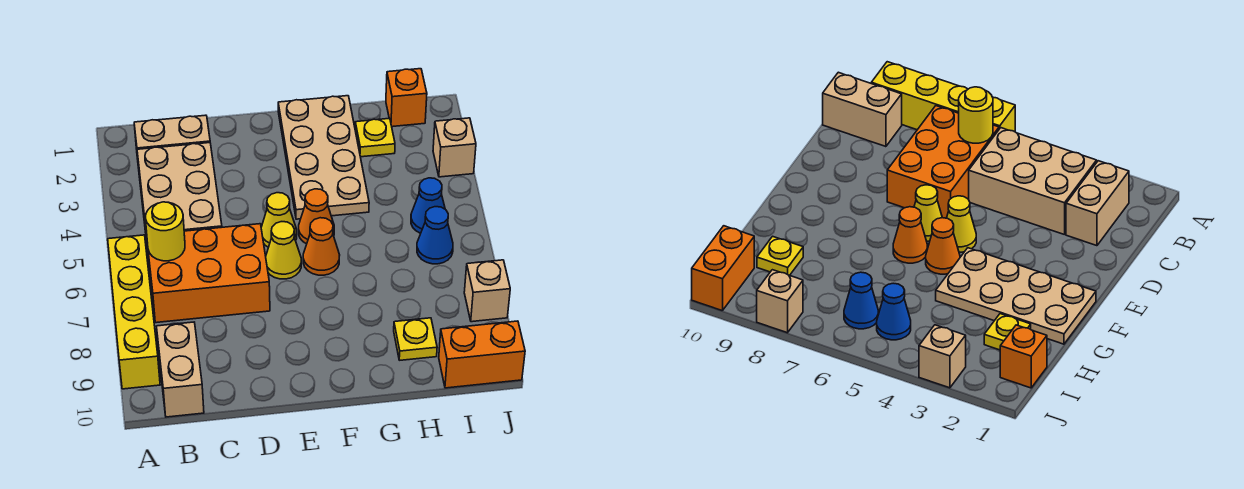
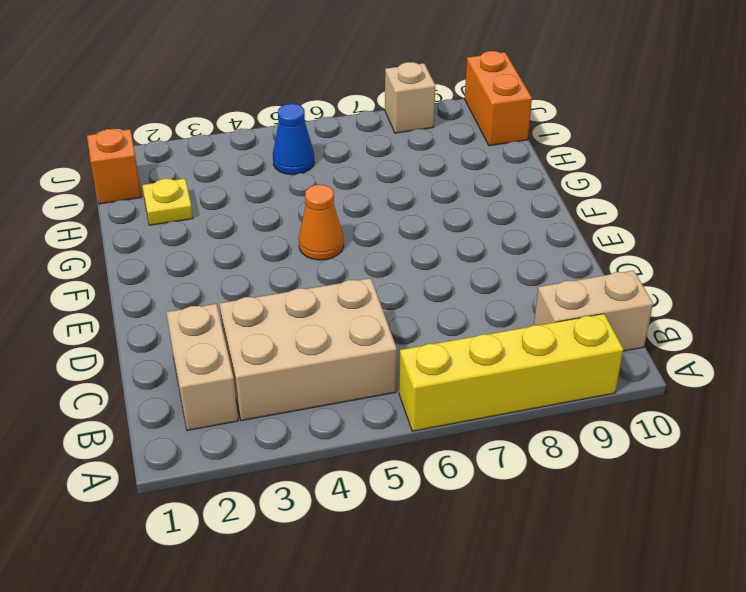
none -> orange 2x3 brick [147,224,270,323]
none -> yellow 1x1 cone [261,193,297,247]
none -> yellow 1x1 cone [266,222,301,279]

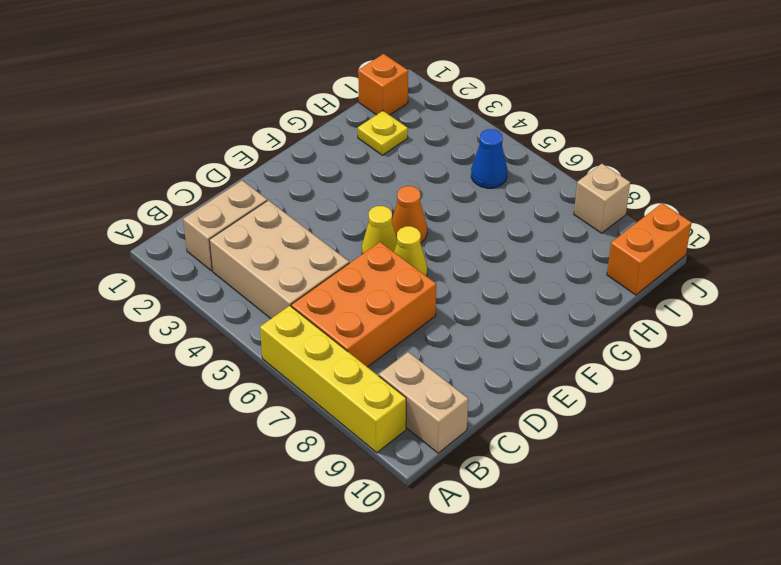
none -> tan 2x4 plate [278,96,369,219]
none -> orange 1x1 cone [303,218,340,275]
none -> yellow 1x1 plate [394,318,437,360]

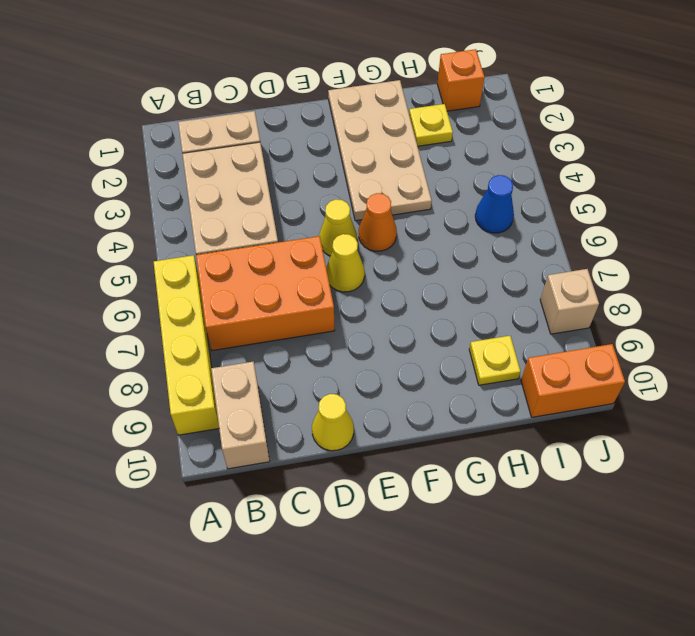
yellow 1x1 cone [312,394,354,451] -> none
none -> orange 1x1 cone [303,218,340,275]
none -> blue 1x1 cone [417,207,453,264]
none -> tan 1x1 brick [433,118,476,177]

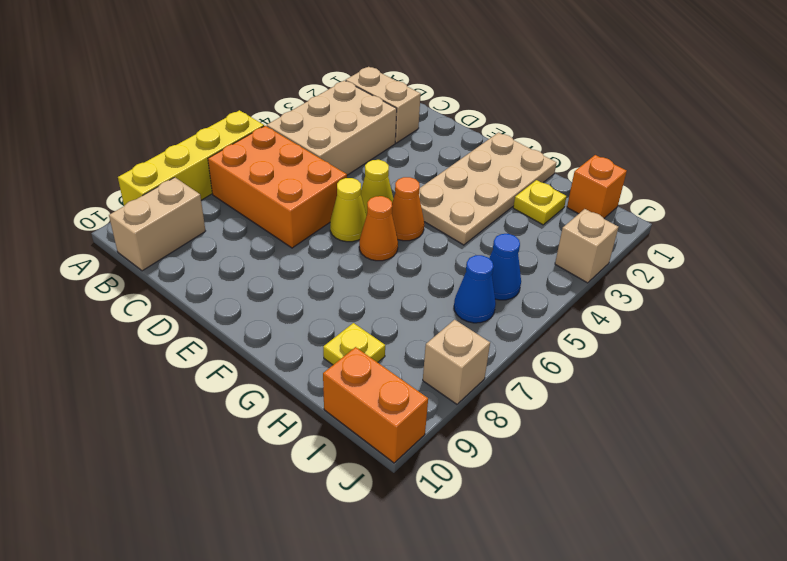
none -> yellow 1x1 round brick [146,202,185,261]

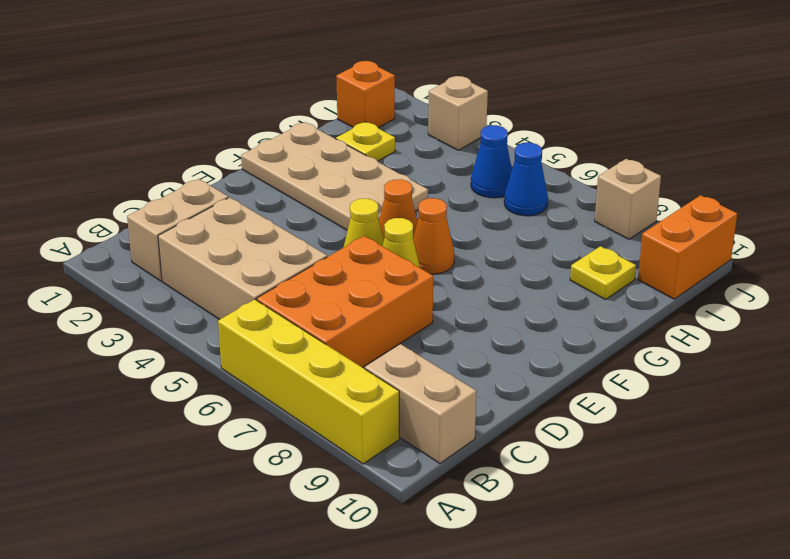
none -> yellow 1x1 round brick [146,202,185,261]

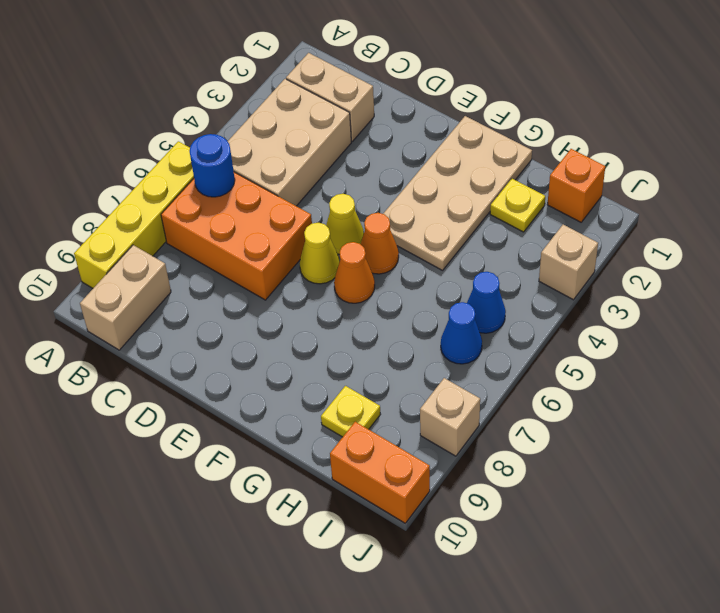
blue 1x1 round brick [190,134,235,197] -> yellow 1x1 round brick [146,202,185,261]

